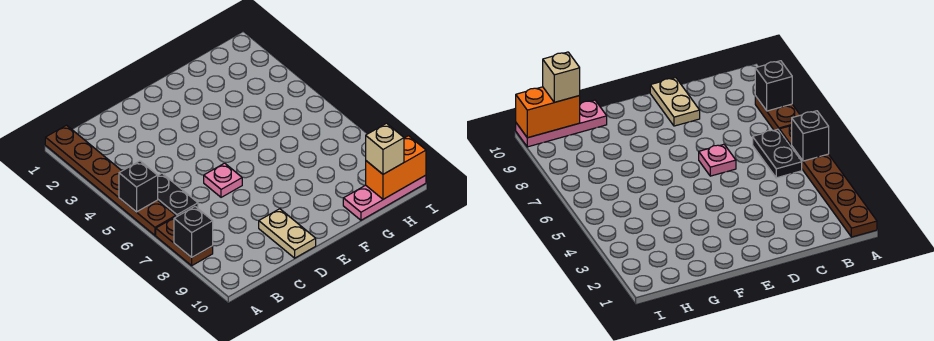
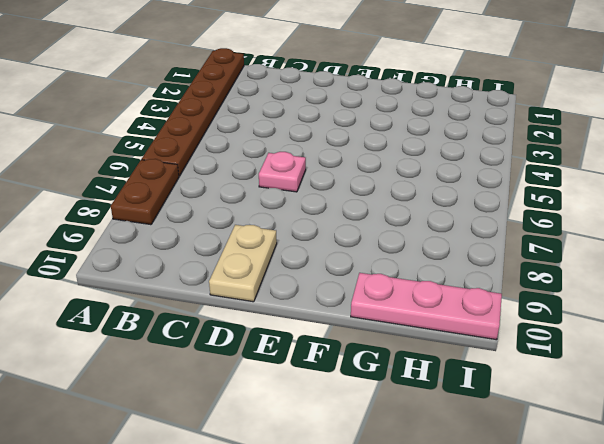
none -> black 1x2 plate [158,173,198,216]
none -> black 1x1 brick [119,161,158,212]

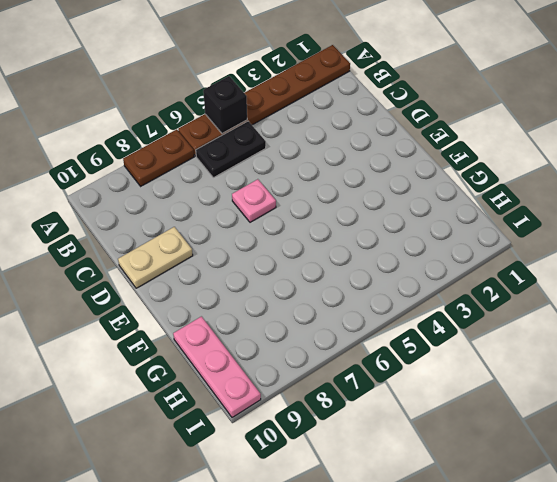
none -> black 1x1 brick [174,207,213,257]
none -> orange 1x2 brick [366,136,426,199]

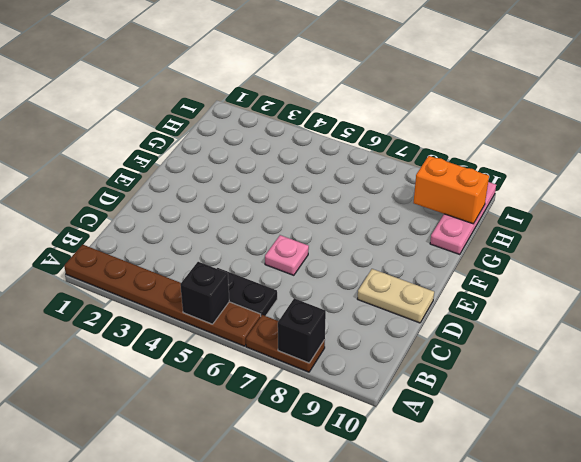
orange 1x2 brick [414,156,489,224] -> orange 1x2 brick turned to [366,136,426,199]
none -> tan 1x1 brick [366,123,404,174]

